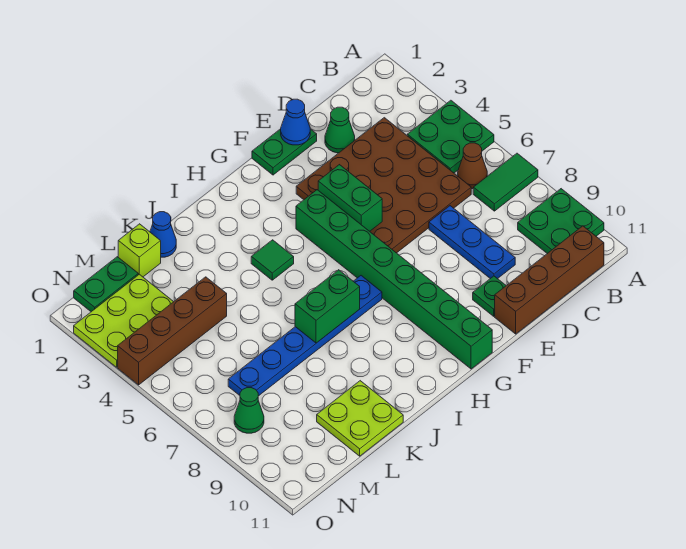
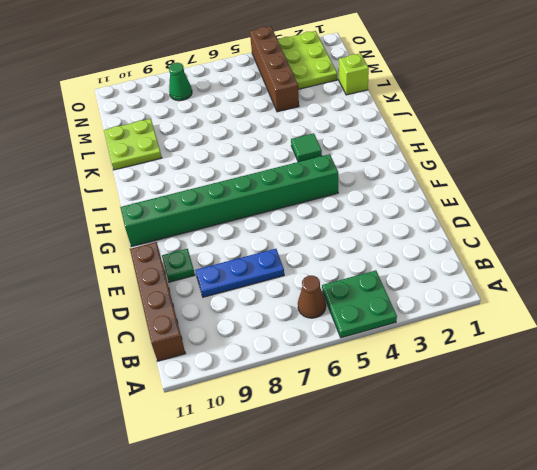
none -> green 1x2 tile [473,153,538,211]
none -> green 2x2 plate [518,189,604,253]
none -> brown 4x4 plate [296,118,471,253]

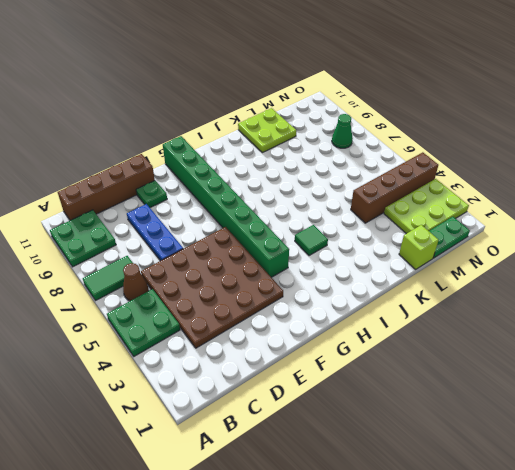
none -> green 1x1 cone [325,107,355,153]
none -> green 1x2 plate [252,129,317,175]
none -> blue 1x6 plate [228,276,382,396]

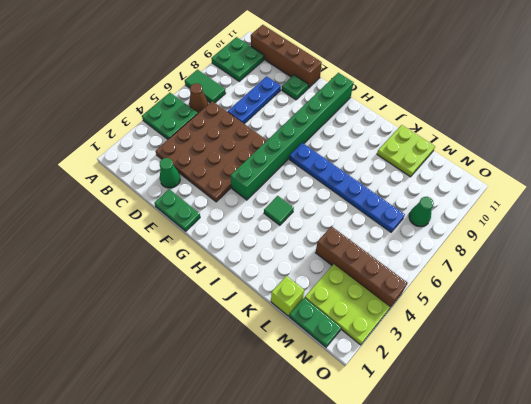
none -> blue 1x1 cone [150,212,176,257]
none -> blue 1x1 cone [281,99,310,145]
none -> green 1x2 brick [318,165,382,231]

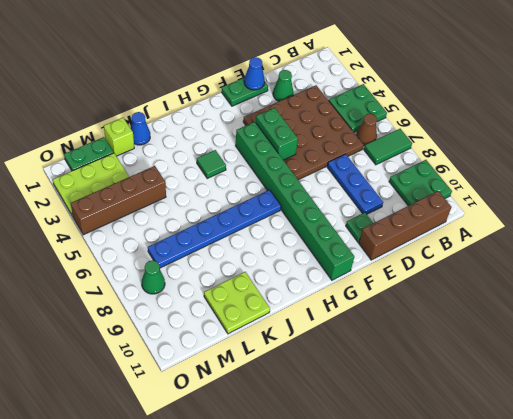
none -> green 1x2 brick [295,270,360,343]

